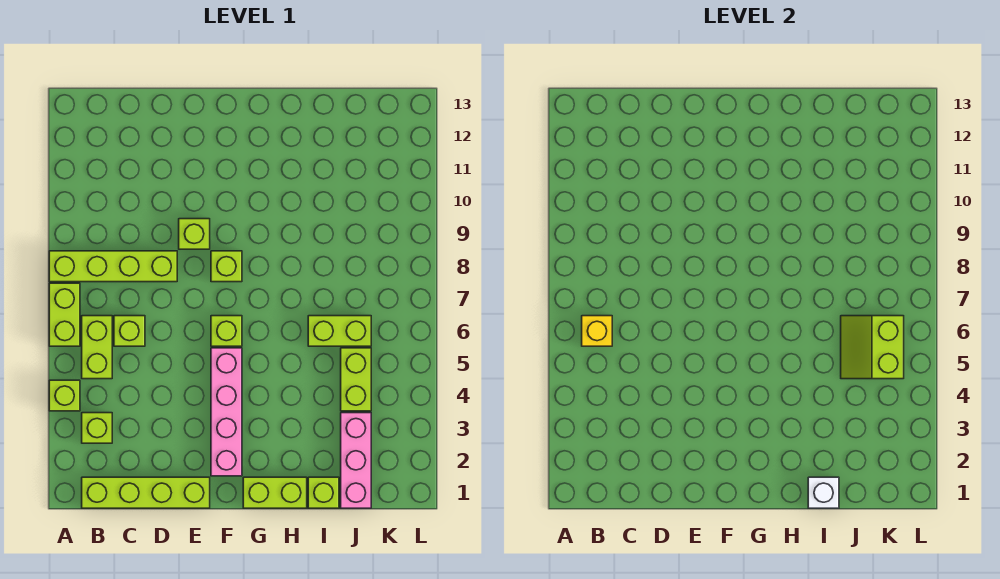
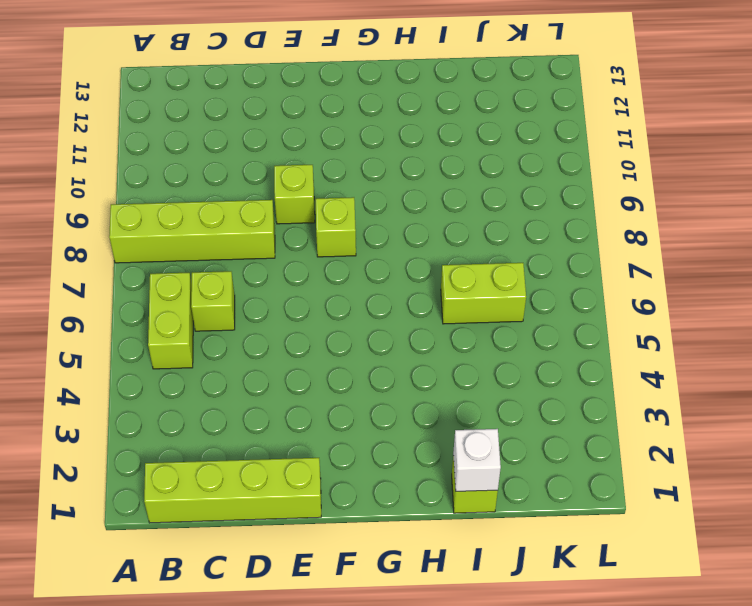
none -> lime 1x1 brick [49,380,80,411]
none -> lime 1x2 brick [49,283,80,346]
none -> lime 1x1 brick [82,413,112,443]

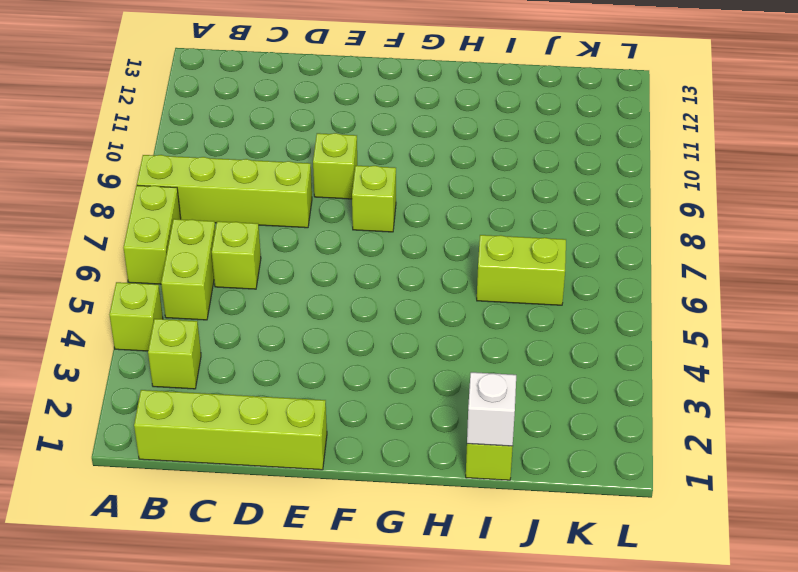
none -> pink 1x4 brick [211,348,242,476]
none -> lime 1x1 brick [211,316,242,346]
none -> lime 1x2 brick [243,477,307,508]

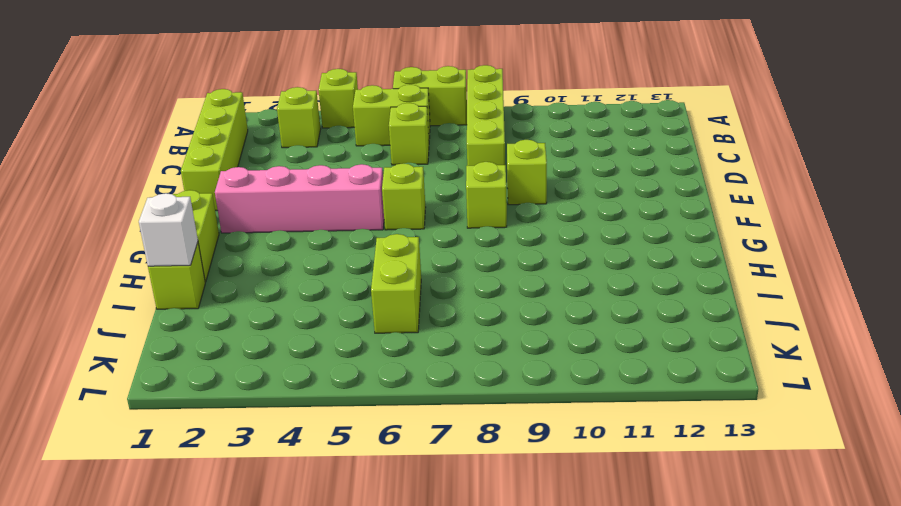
none -> pink 1x3 brick [341,413,371,508]
none -> lime 1x2 brick [341,348,371,411]
none -> yellow 1x1 brick [582,316,612,346]

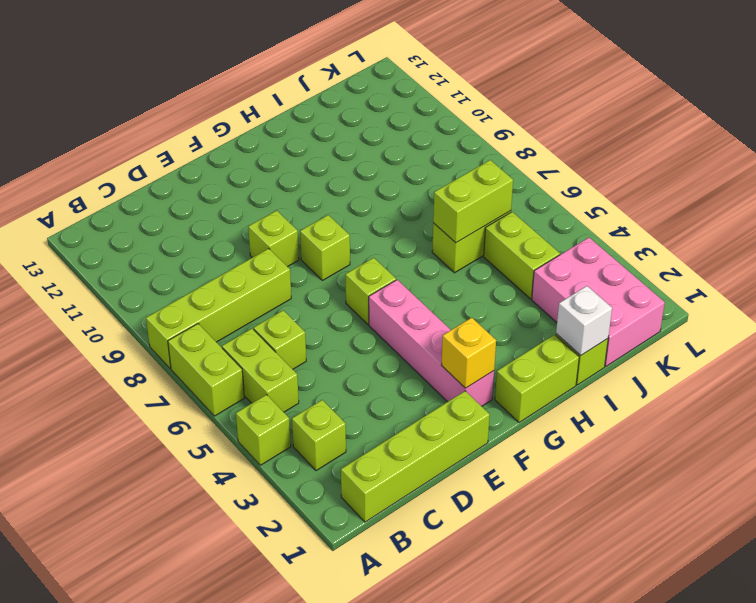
yellow 1x1 brick [442,318,496,388] -> yellow 1x1 brick moved to [582,316,612,346]
lime 1x2 brick [433,160,513,243] -> lime 2x2 slope [841,316,904,379]
pink 2x3 brick [532,238,665,366] -> pink 1x3 brick [341,413,371,508]

